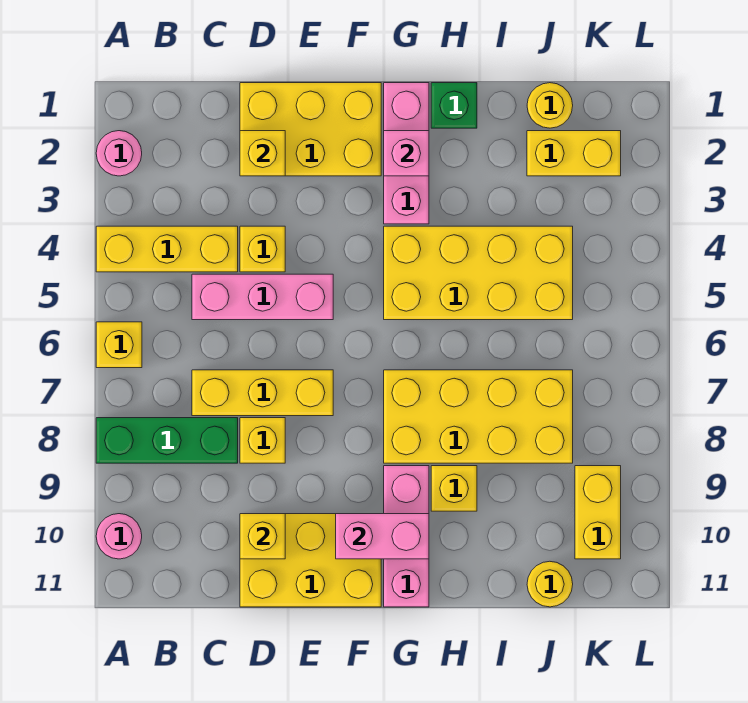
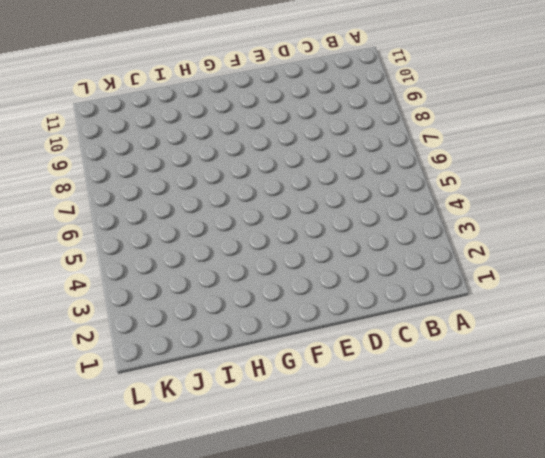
none -> pink 1x1 round brick [96,131,142,176]
none -> yellow 1x3 brick [96,226,238,272]
none -> yellow 1x1 brick [96,322,142,368]

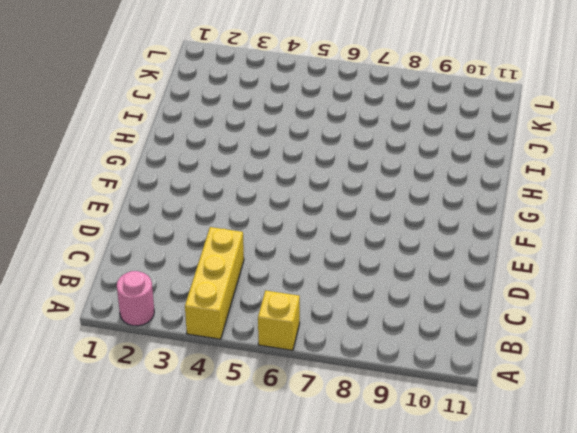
none -> green 1x3 brick [96,418,238,463]
none -> pink 1x1 round brick [96,514,142,559]
none -> pink 1x3 brick [192,274,333,320]

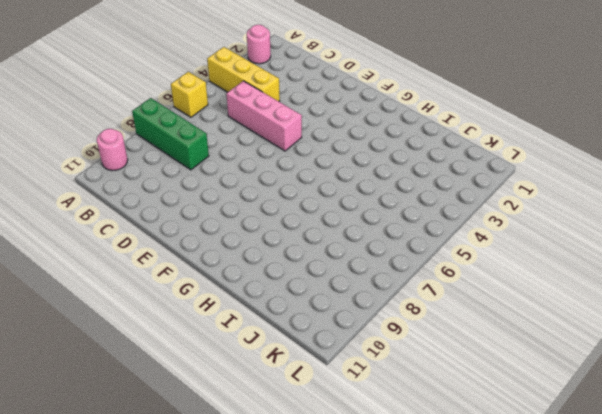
none -> yellow 1x3 brick [192,370,333,416]
none -> yellow 2x3 brick [240,83,381,176]
none -> yellow 1x1 brick [240,226,285,272]

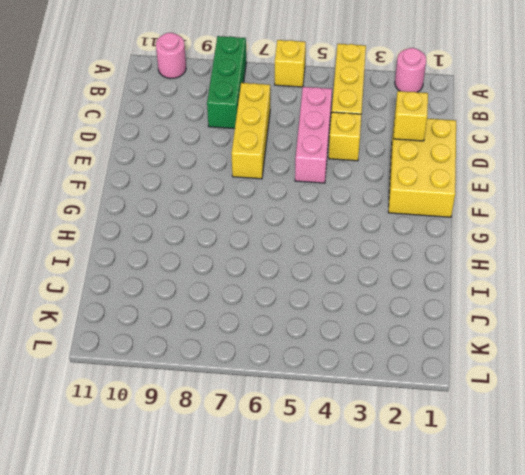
none -> yellow 1x1 brick [240,418,285,463]
none -> yellow 2x3 brick [240,514,381,607]
none -> pink 1x3 brick [384,83,429,224]

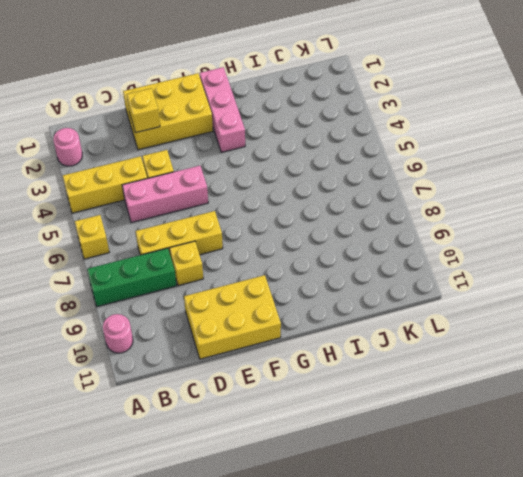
none -> yellow 2x4 brick [384,226,573,320]
none -> yellow 2x4 brick [384,370,573,463]
none -> pink 1x3 brick [384,466,429,607]

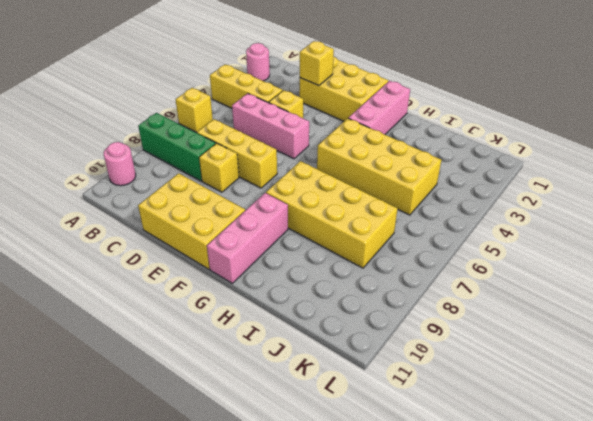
none -> green 1x1 brick [431,83,477,128]
none -> yellow 1x1 brick [431,466,477,511]
none -> yellow 1x1 round brick [527,83,573,128]

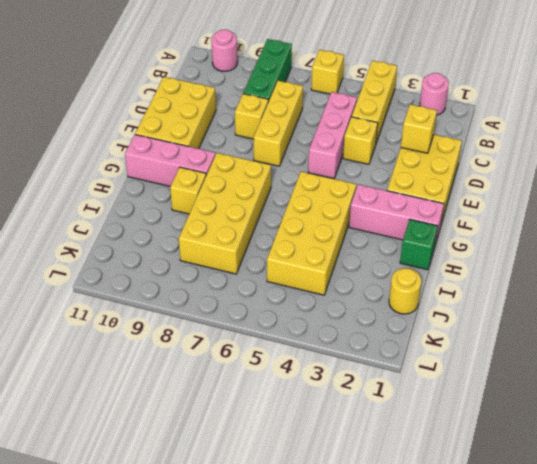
none -> yellow 1x2 brick [527,131,621,176]
none -> yellow 1x1 round brick [527,561,573,607]
none -> yellow 1x2 brick [575,466,621,559]

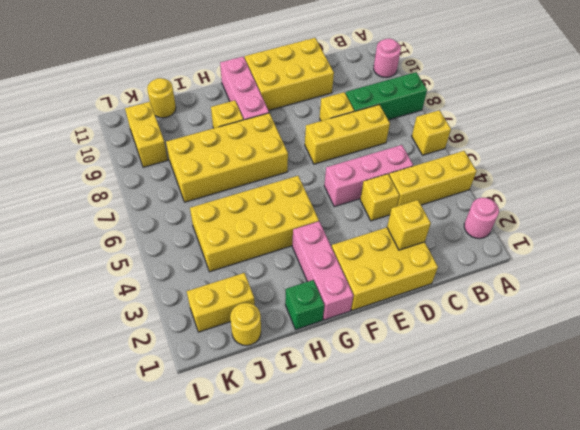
none -> yellow 1x1 brick [240,514,285,559]
none -> pink 1x2 brick [336,514,429,559]
none -> pink 1x1 brick [384,131,429,176]

